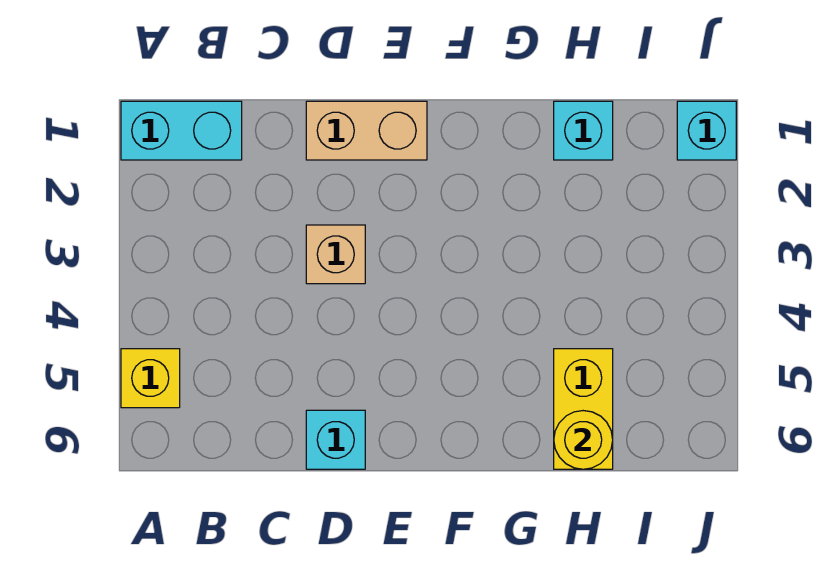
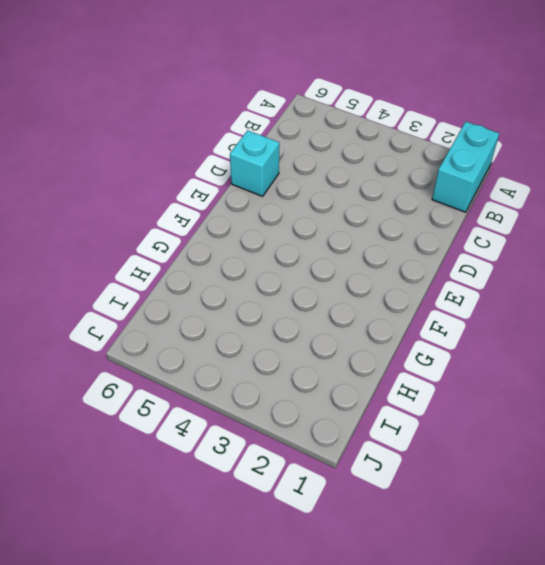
none -> yellow 1x1 brick [121,349,180,408]
none -> tan 1x2 brick [306,101,427,160]

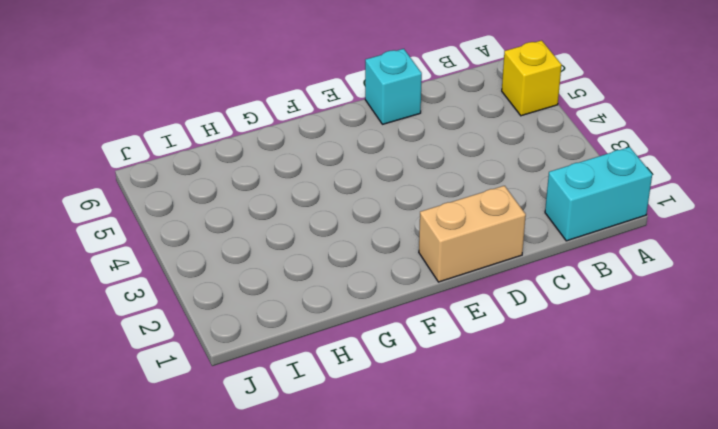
none -> tan 1x1 brick [306,225,365,284]
none -> cyan 1x1 brick [554,101,613,160]

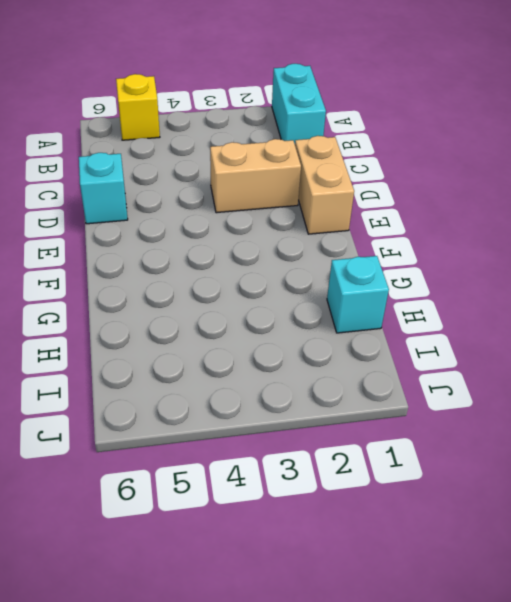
tan 1x2 brick [210,139,301,213] -> tan 1x1 brick [306,225,365,284]
none -> yellow 1x2 brick [554,349,613,469]
none -> cyan 1x1 brick [677,101,736,160]

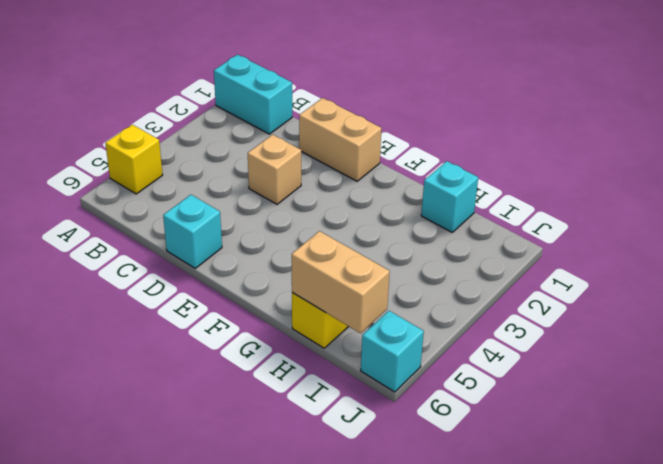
tan 1x2 brick [292,231,390,333] -> yellow 1x1 round brick [554,411,613,469]
cyan 1x1 brick [361,311,424,392] -> cyan 1x1 brick moved to [677,101,736,160]

